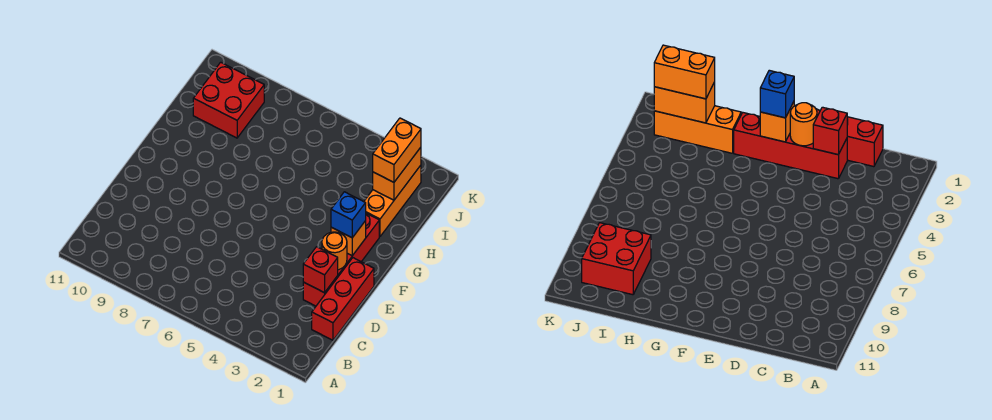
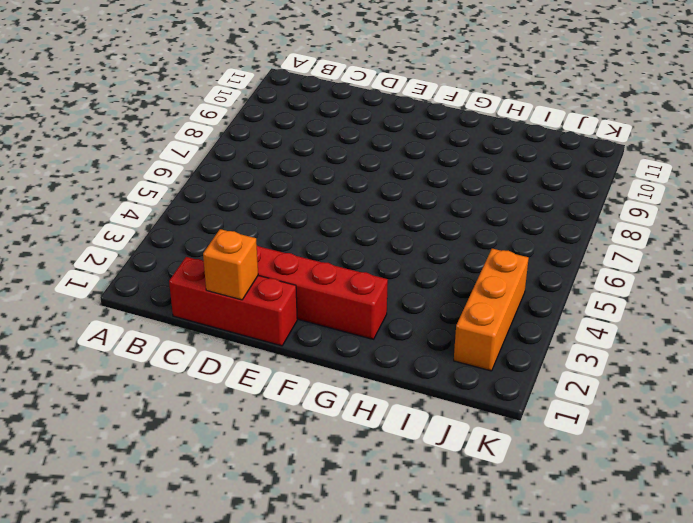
orange 1x1 brick [203,229,258,300] -> orange 1x1 brick moved to [331,221,366,256]
orange 1x3 brick [454,248,529,371] -> orange 1x3 brick turned to [364,165,421,237]
none -> red 2x2 brick [193,62,264,138]
none -> red 1x1 brick [303,247,338,293]

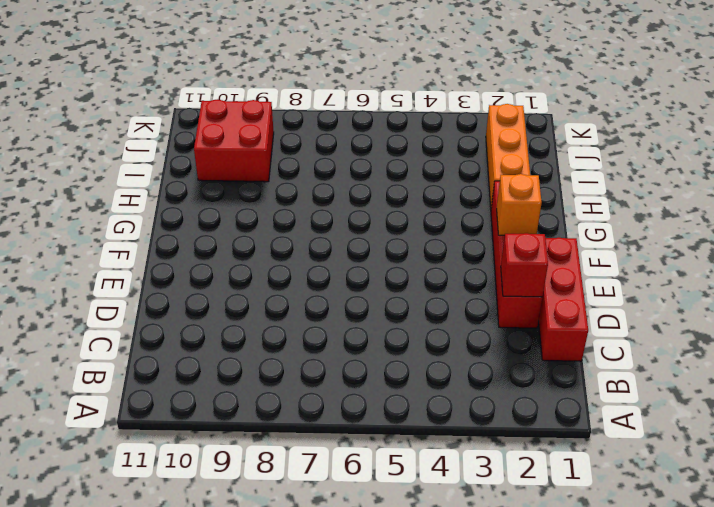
none -> orange 1x1 round brick [322,232,347,270]
none -> orange 1x2 brick [373,147,421,200]

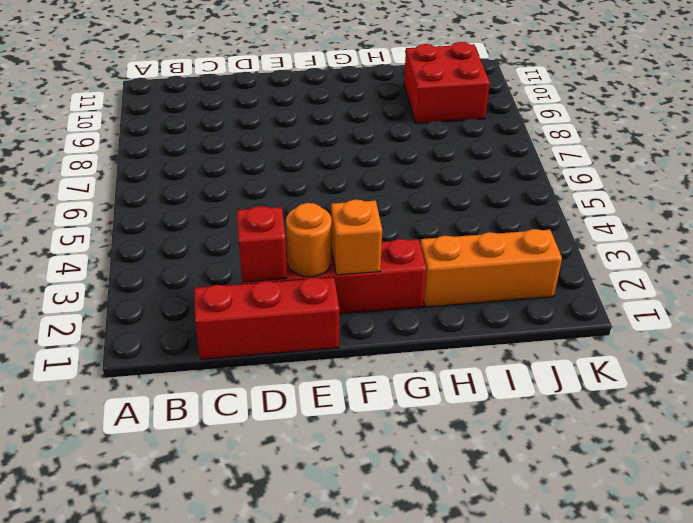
none -> orange 1x2 brick [373,147,421,200]
none -> blue 1x1 brick [331,192,366,238]

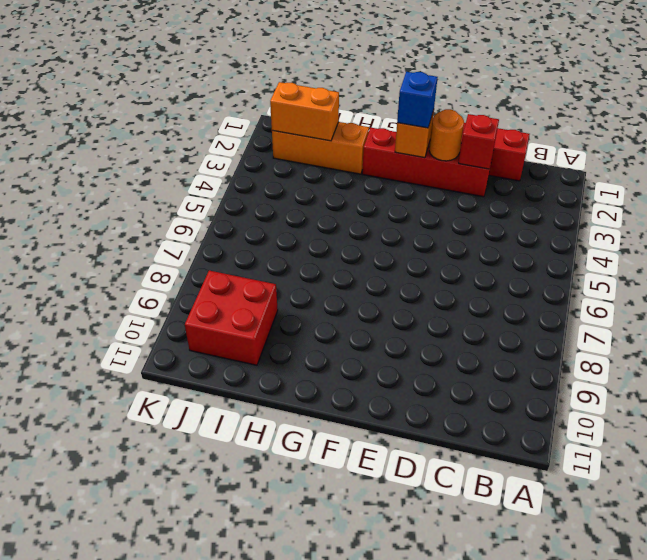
none -> orange 1x2 brick [373,118,421,182]

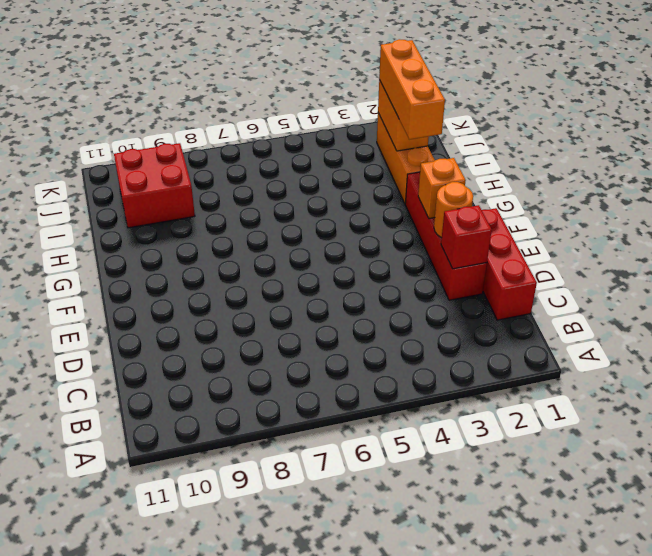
orange 1x3 brick [379,39,445,139] -> orange 1x2 brick [373,118,421,182]
none -> blue 1x1 brick [331,192,366,238]

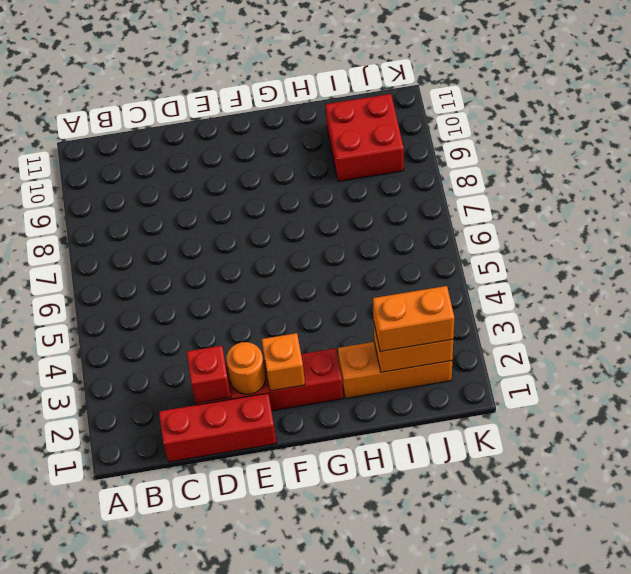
none -> blue 1x1 brick [331,192,366,238]

